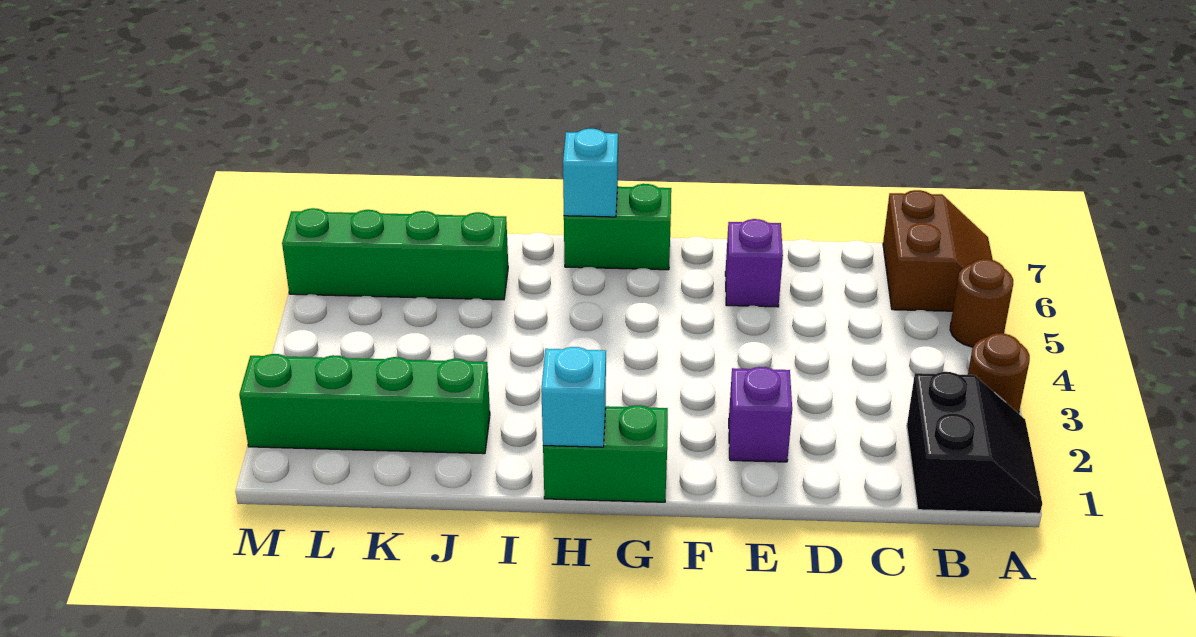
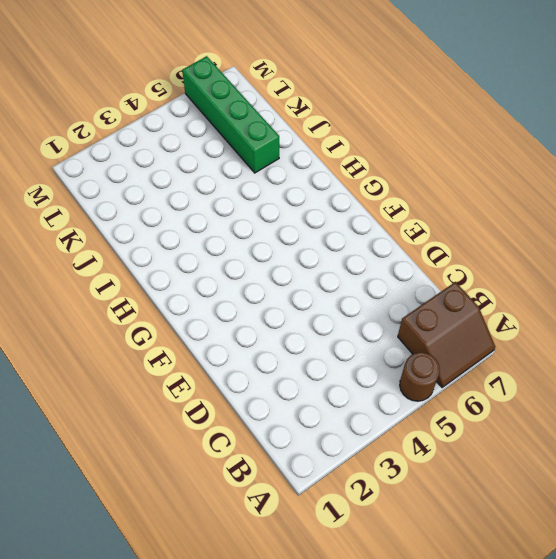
none -> black 2x2 slope [907,372,1042,513]
none -> brown 1x1 round brick [968,333,1030,414]
none -> purple 1x1 brick [729,367,792,462]

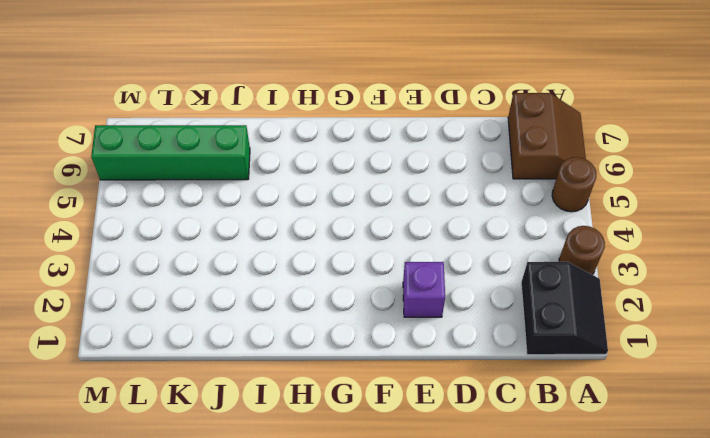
none -> purple 1x1 brick [725,219,783,307]
none -> green 1x2 brick [543,405,668,502]
none -> green 1x2 brick [564,184,671,270]

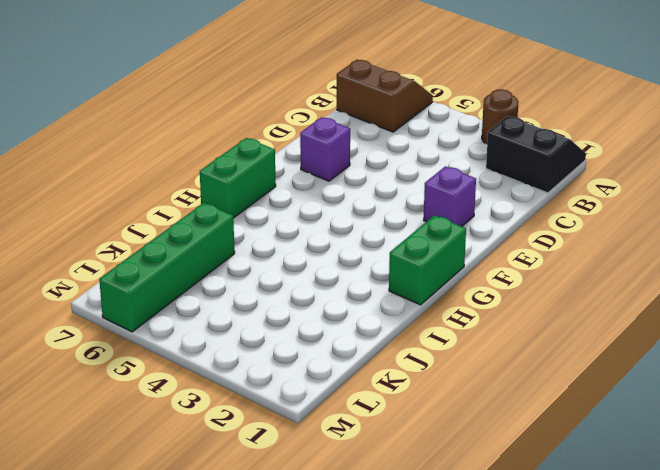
none -> brown 1x1 round brick [950,259,1013,347]
none -> green 1x4 brick [239,354,490,454]
none -> cyan 1x1 brick [541,347,606,447]

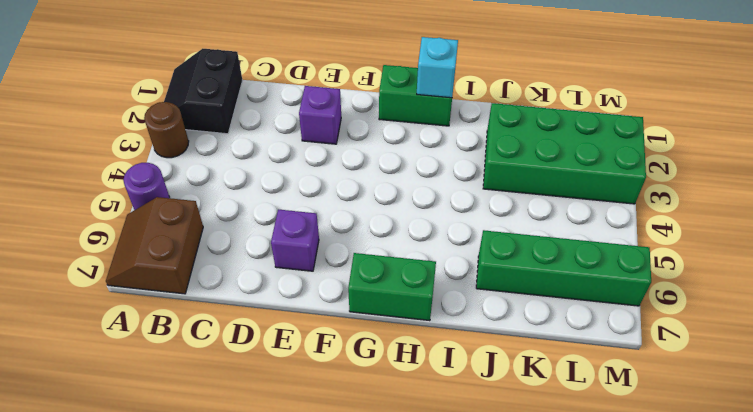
purple 1x1 round brick [123,163,170,210] -> brown 1x1 round brick [950,259,1013,347]
green 2x4 brick [483,103,646,204] -> green 1x4 brick [239,354,490,454]
none -> cyan 1x1 brick [563,129,618,217]

